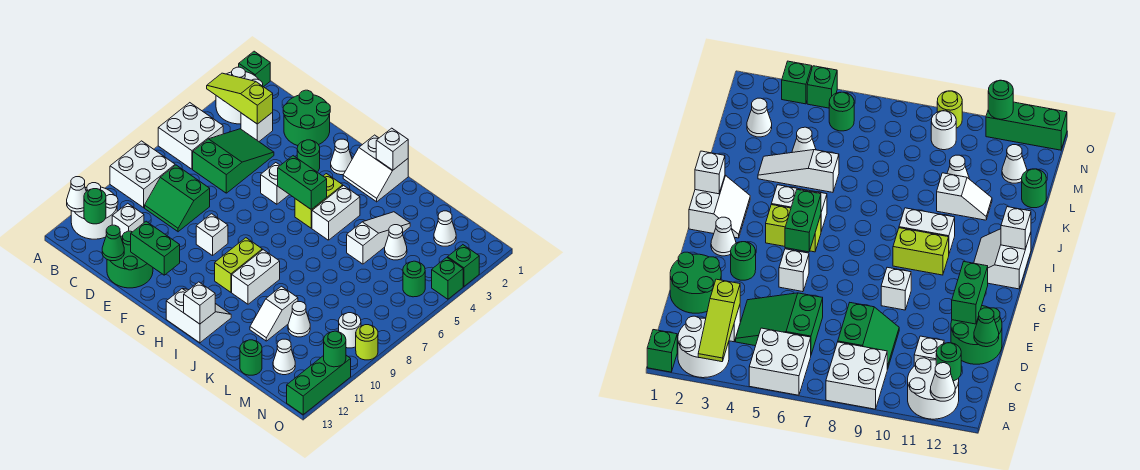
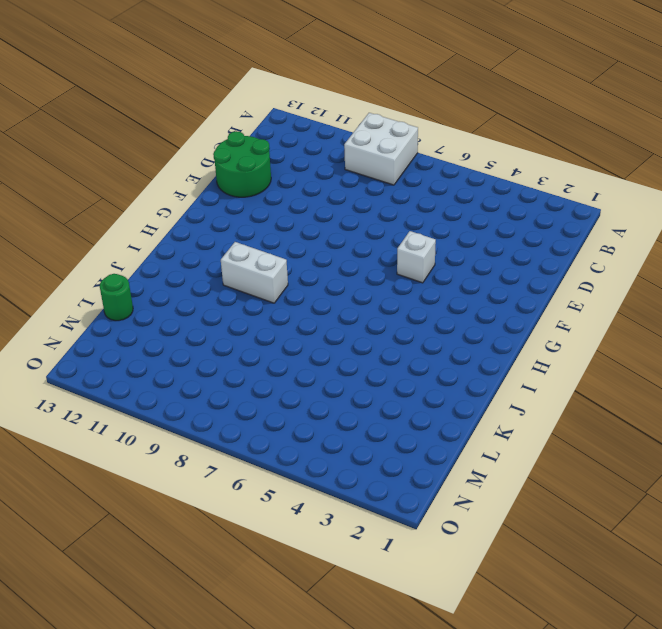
none -> green 1x1 brick [239,51,270,87]
none -> white 2x2 round brick [216,67,263,124]
none -> white 2x2 brick [158,103,223,169]
none -> white 2x2 round brick [71,183,118,239]

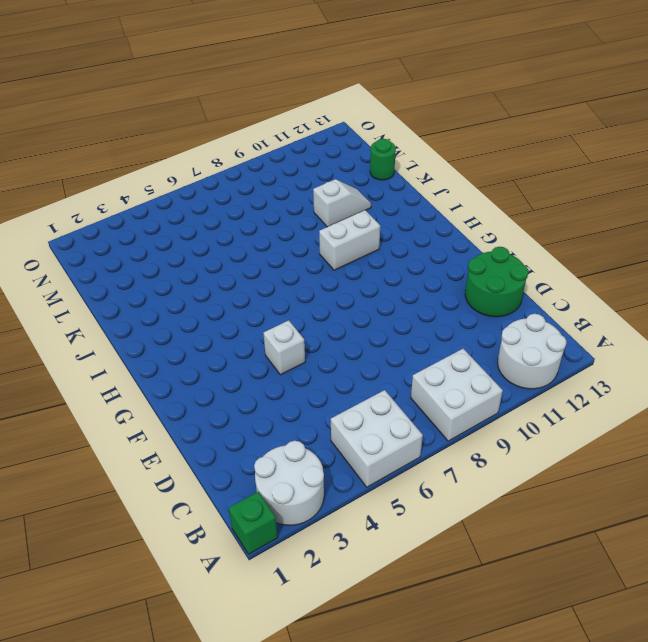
none -> white 1x1 brick [241,112,273,141]
none -> green 2x3 slope [193,129,274,193]
none -> green 2x2 slope [145,165,210,232]
none -> white 1x1 brick [112,203,144,236]

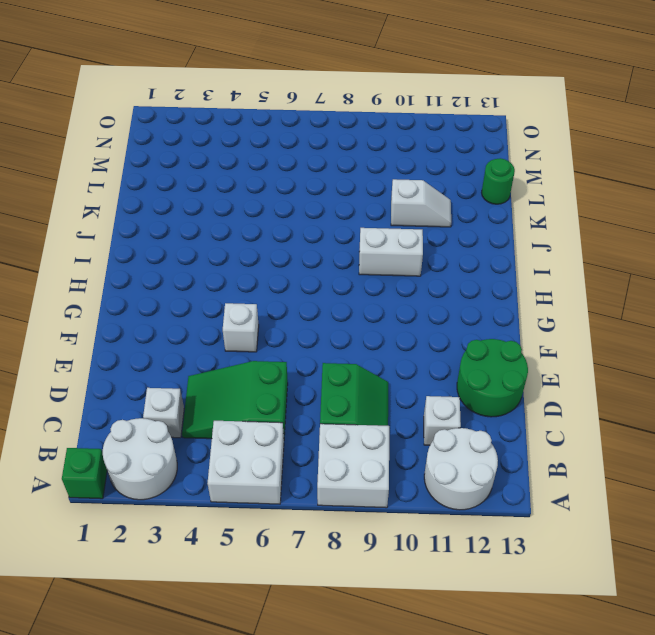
none -> green 2x2 round brick [283,90,330,146]
none -> green 1x1 round brick [297,140,320,172]
none -> white 1x1 brick [196,214,228,256]
none -> white 1x1 cone [331,139,352,175]

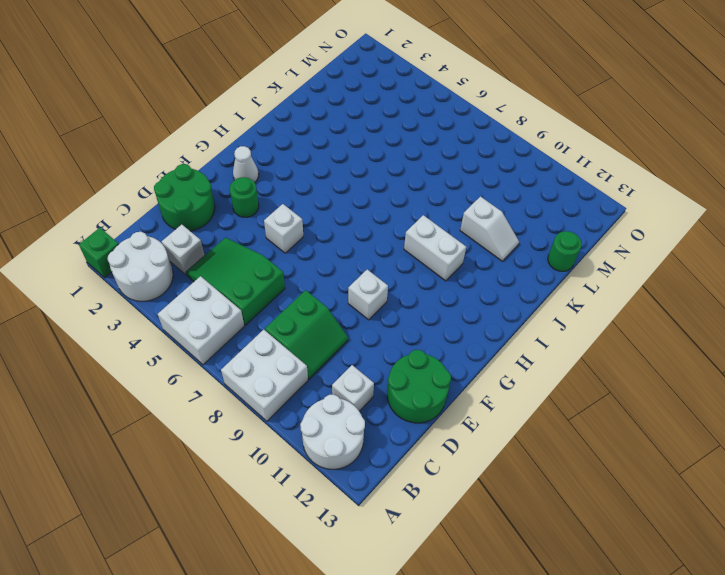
none -> white 2x2 slope [343,135,408,202]
none -> lime 1x2 brick [295,174,343,228]
none -> lime 1x2 brick [215,238,262,292]
none -> white 2x2 slope [166,289,231,343]

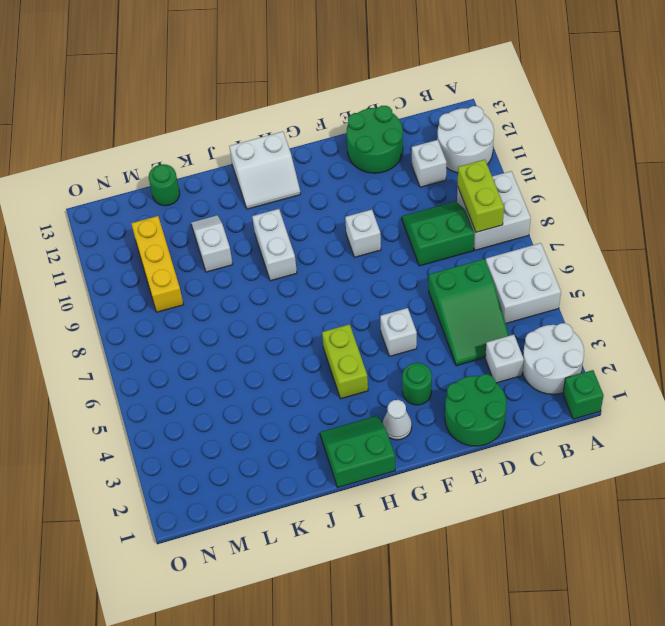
lime 1x2 brick [458,160,504,232] -> lime 1x2 brick moved to [215,238,262,292]
green 2x2 slope [320,416,395,487] -> white 2x2 slope [343,135,408,202]
yellow 1x3 brick [131,216,184,312] -> none
none -> white 1x2 brick [312,186,360,240]
none -> white 1x3 slope [347,212,410,264]
none -> white 1x1 cone [385,225,407,260]
none -> white 1x1 cone [288,302,310,337]

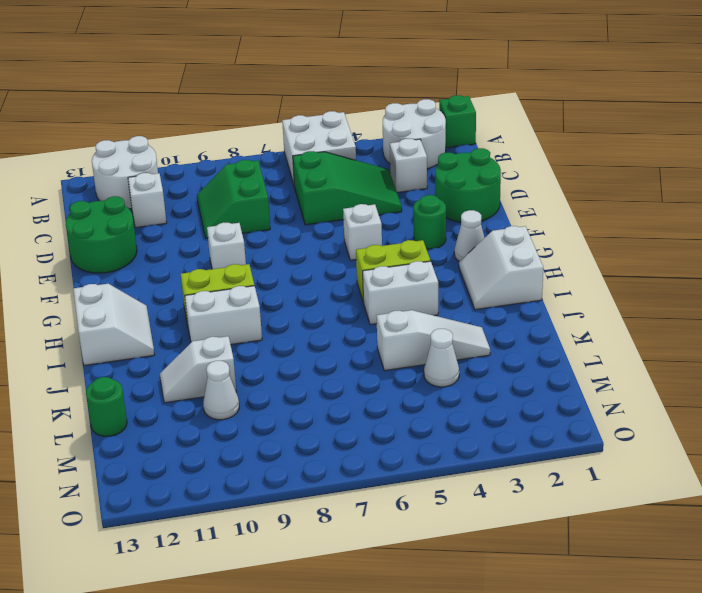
none -> white 2x2 brick [110,141,175,208]
none -> white 1x1 cone [434,211,456,246]
none -> white 1x1 cone [273,339,295,375]
none -> green 1x1 round brick [403,261,425,297]

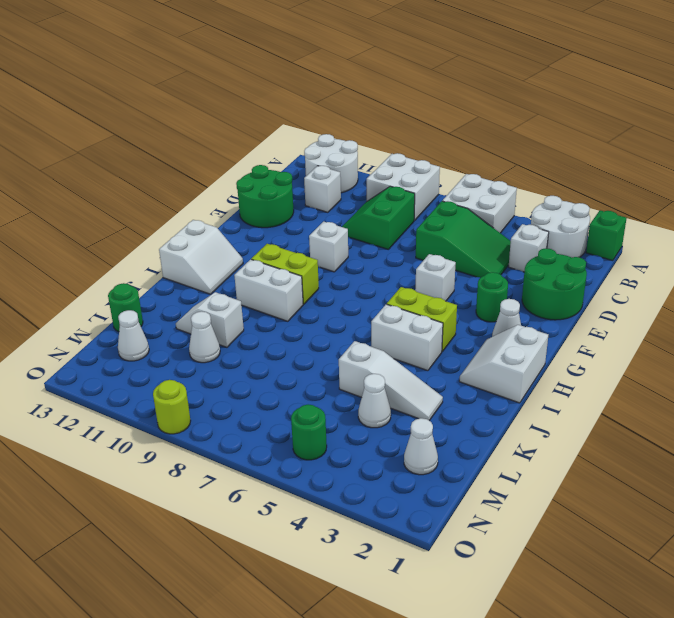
none -> white 1x1 round brick [339,313,361,348]
none -> green 1x1 brick [448,245,479,286]
none -> green 1x1 brick [432,258,463,299]
none -> green 1x3 brick [287,355,351,415]

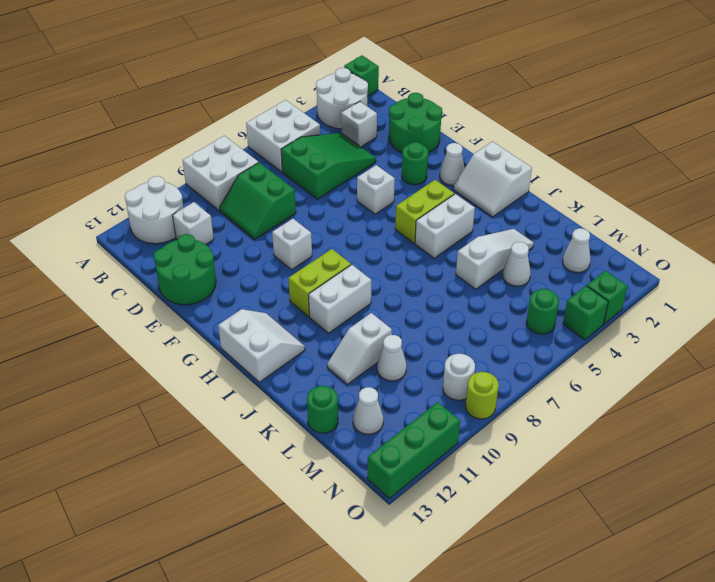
none -> lime 1x3 slope [207,73,273,124]
none -> white 1x1 cone [67,177,86,212]
none -> green 1x1 round brick [84,189,106,224]
none -> green 1x1 cone [102,225,124,261]

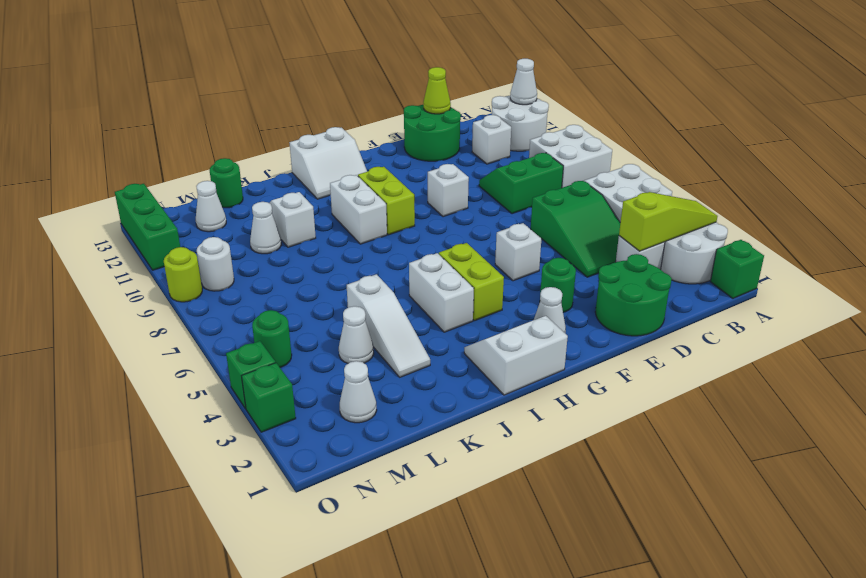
lime 1x1 cone [423,67,451,114] -> green 1x1 cone [102,225,124,261]
none -> green 1x1 round brick [84,189,106,224]
none -> green 1x2 brick [131,221,180,275]
none -> green 1x2 brick [278,156,327,210]
none -> white 1x1 brick [376,128,408,170]

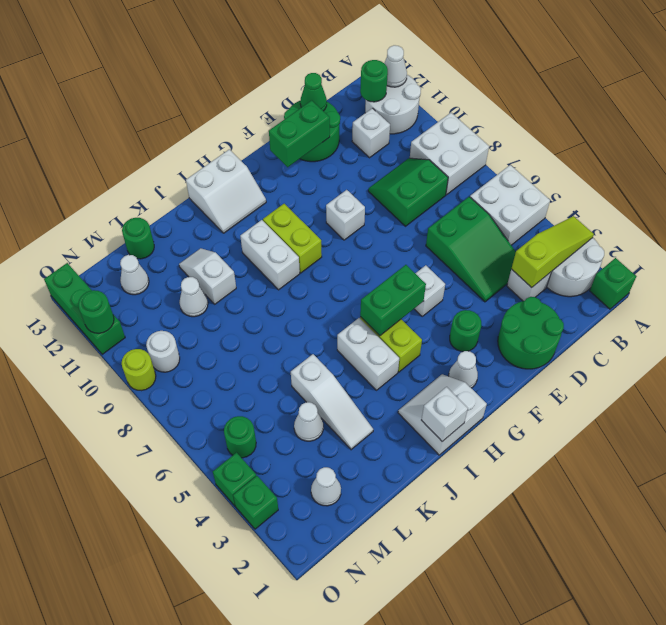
none -> white 1x1 brick [184,282,215,324]

